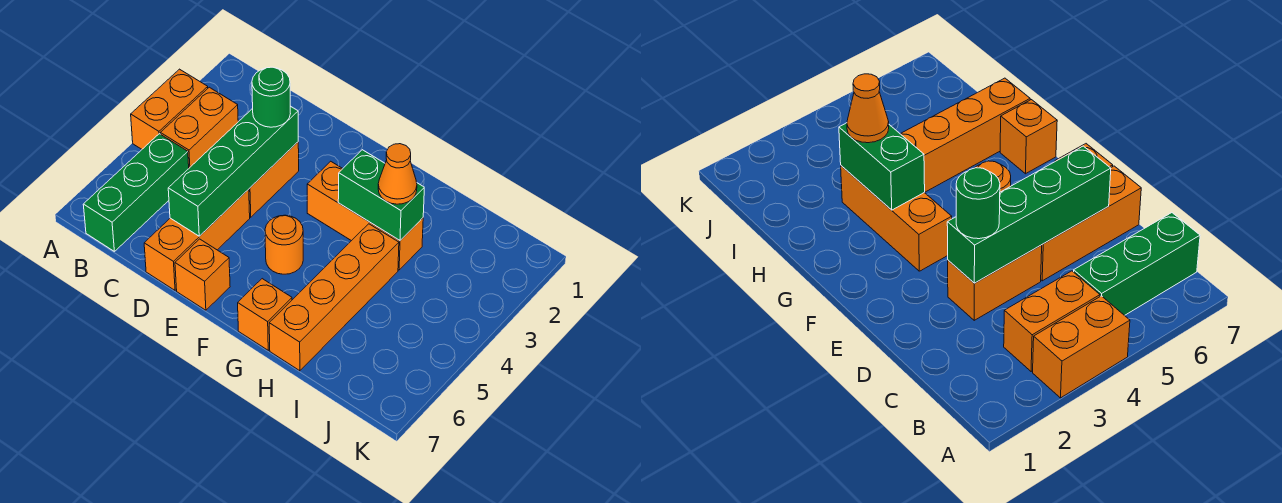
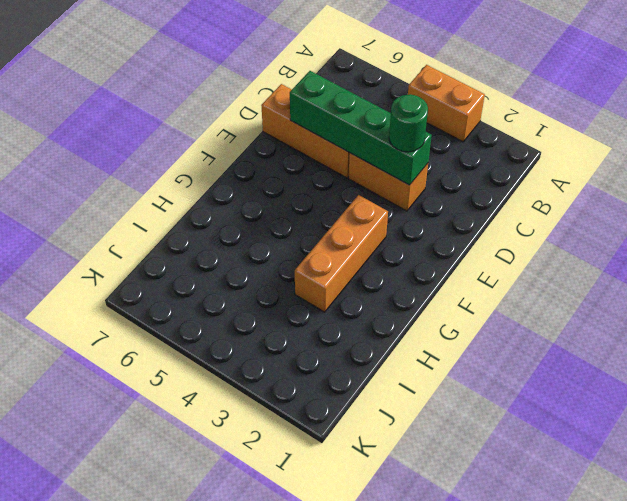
none -> orange 1x2 brick [161,87,238,168]
none -> green 1x3 brick [83,134,189,251]
none -> orange 1x1 brick [175,239,230,310]

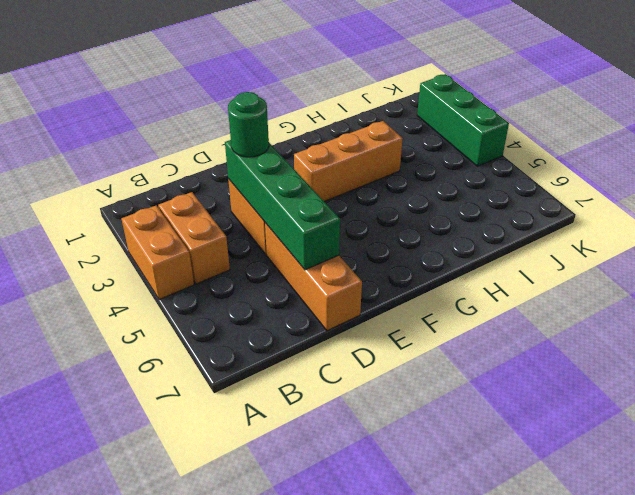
green 1x3 brick [417,74,509,166] -> green 1x3 brick moved to [83,134,189,251]
none -> orange 1x1 brick [175,239,230,310]
none -> orange 1x1 round brick [265,215,303,274]
none -> orange 1x1 brick [238,279,292,350]

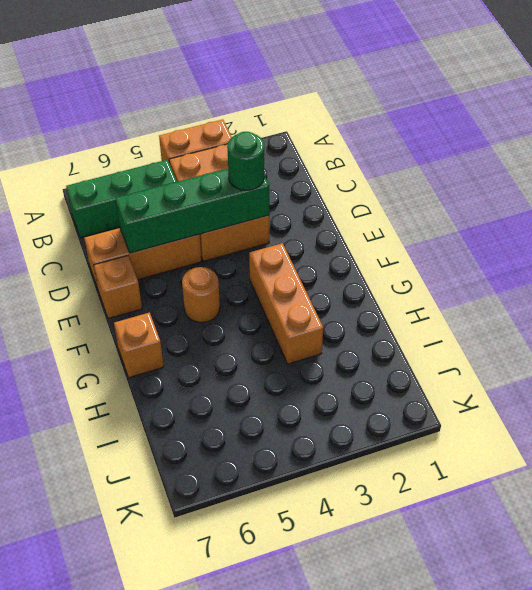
none -> orange 1x4 brick [269,224,399,371]
none -> green 1x2 brick [338,150,424,240]
none -> orange 1x1 cone [378,144,417,204]

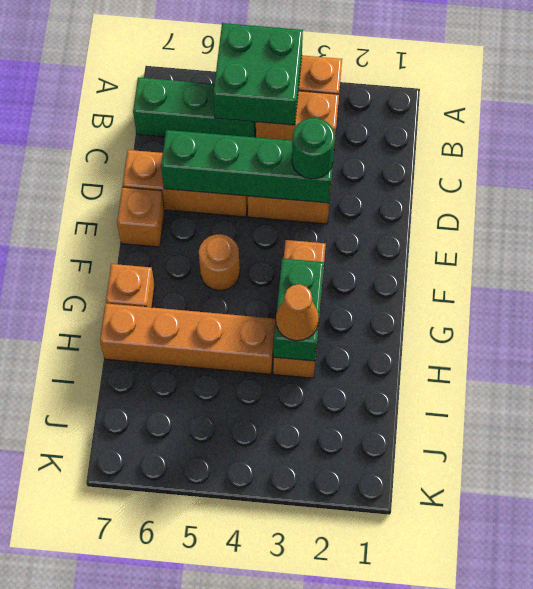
green 2x2 brick [213,23,303,125] -> none

